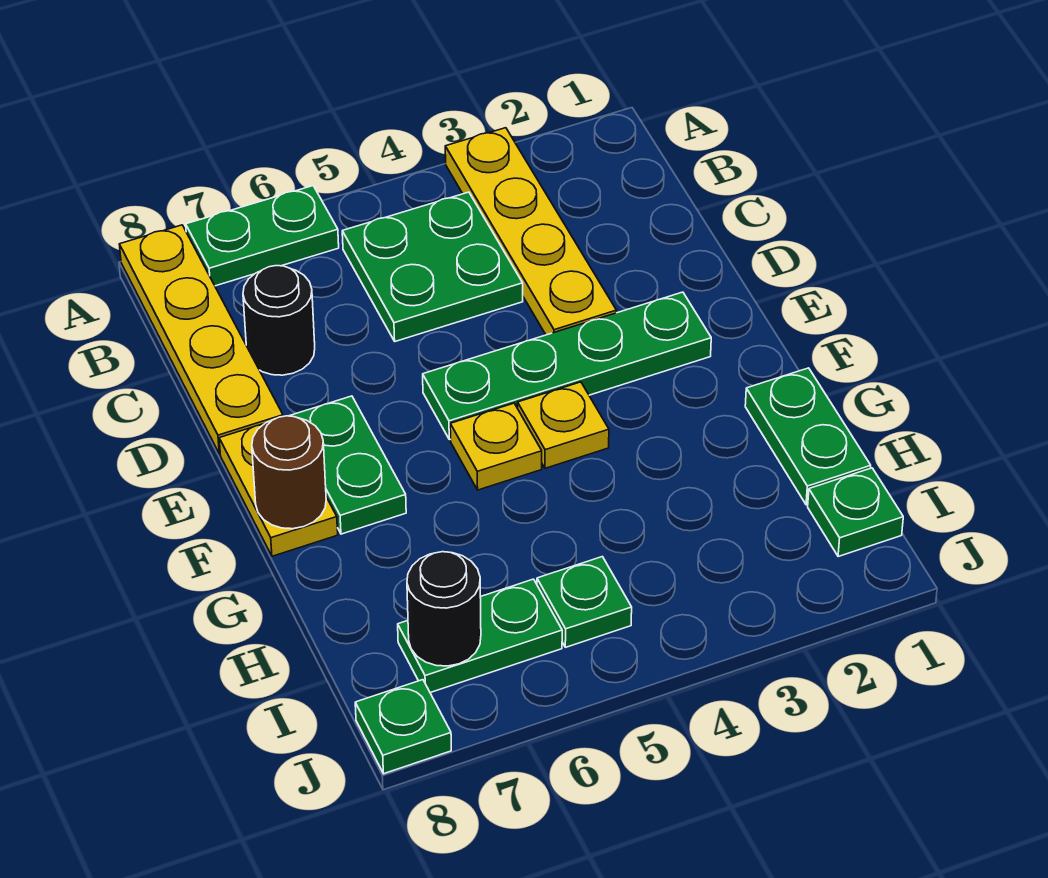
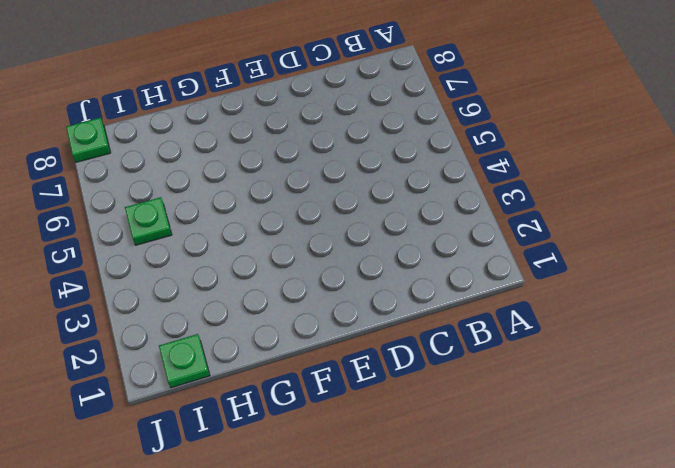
none -> yellow 1x4 plate [445,128,616,335]
none -> green 1x2 plate [186,186,339,286]
none -> yellow 1x4 plate [119,225,283,454]

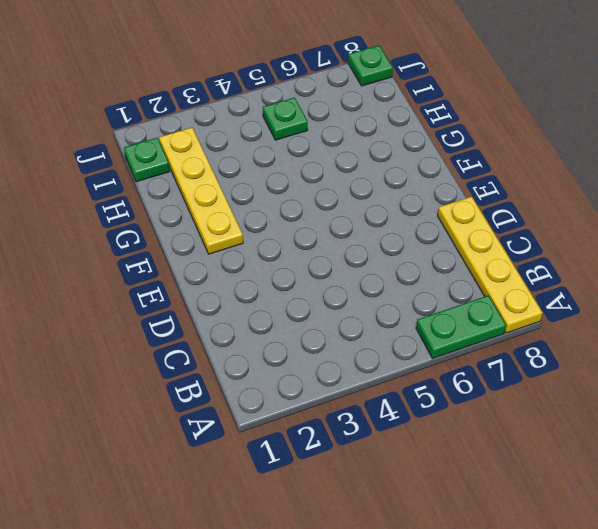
yellow 1x4 plate [159,128,243,254] -> yellow 1x4 plate moved to [445,128,616,335]
none -> green 2x2 plate [342,192,523,341]
none -> black 1x1 round brick [243,266,315,375]
none -> green 1x4 plate [423,292,711,440]

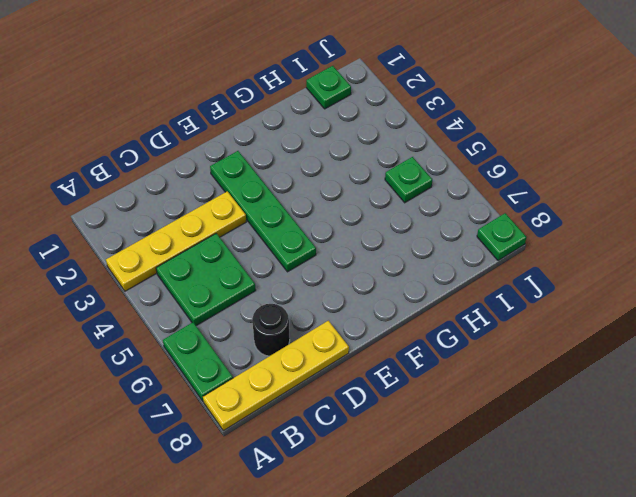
none -> green 1x2 plate [290,396,406,534]
none -> yellow 1x2 plate [219,424,338,556]
none -> yellow 1x1 plate [518,382,609,468]

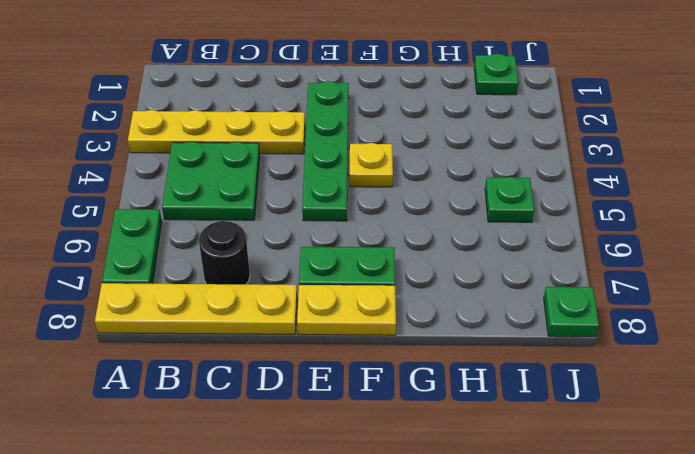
none -> yellow 1x1 plate [450,403,542,490]
none -> green 1x2 plate [745,368,871,505]
none -> green 1x2 plate [398,579,562,693]

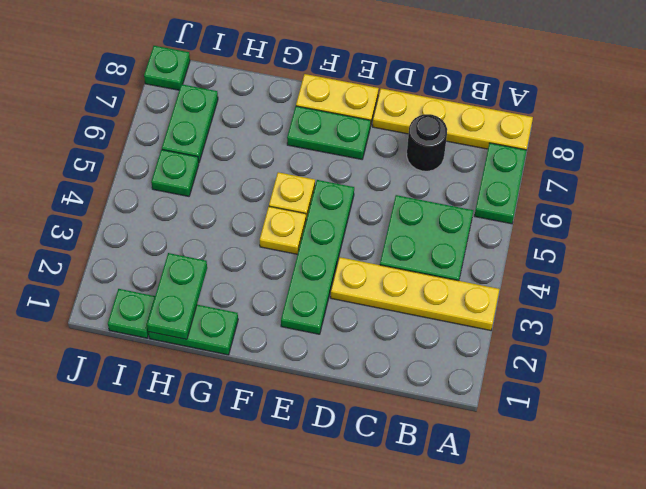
green 1x2 plate [147,253,207,339] -> none
none -> brown 1x1 round brick [252,416,326,529]
none -> black 1x1 round brick [407,552,481,666]

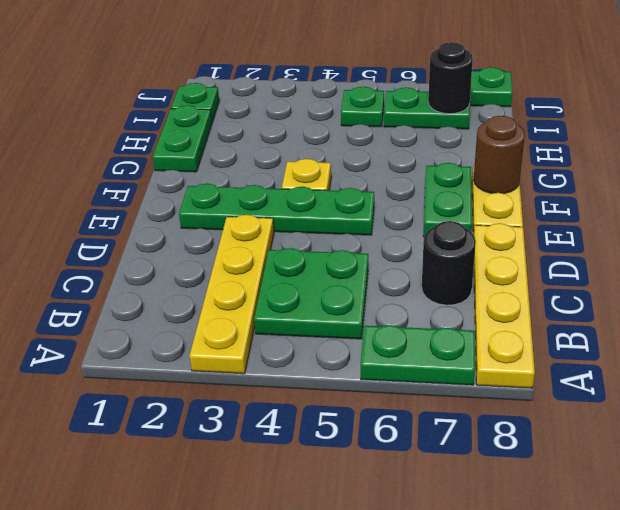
none -> yellow 1x1 plate [450,403,542,490]

